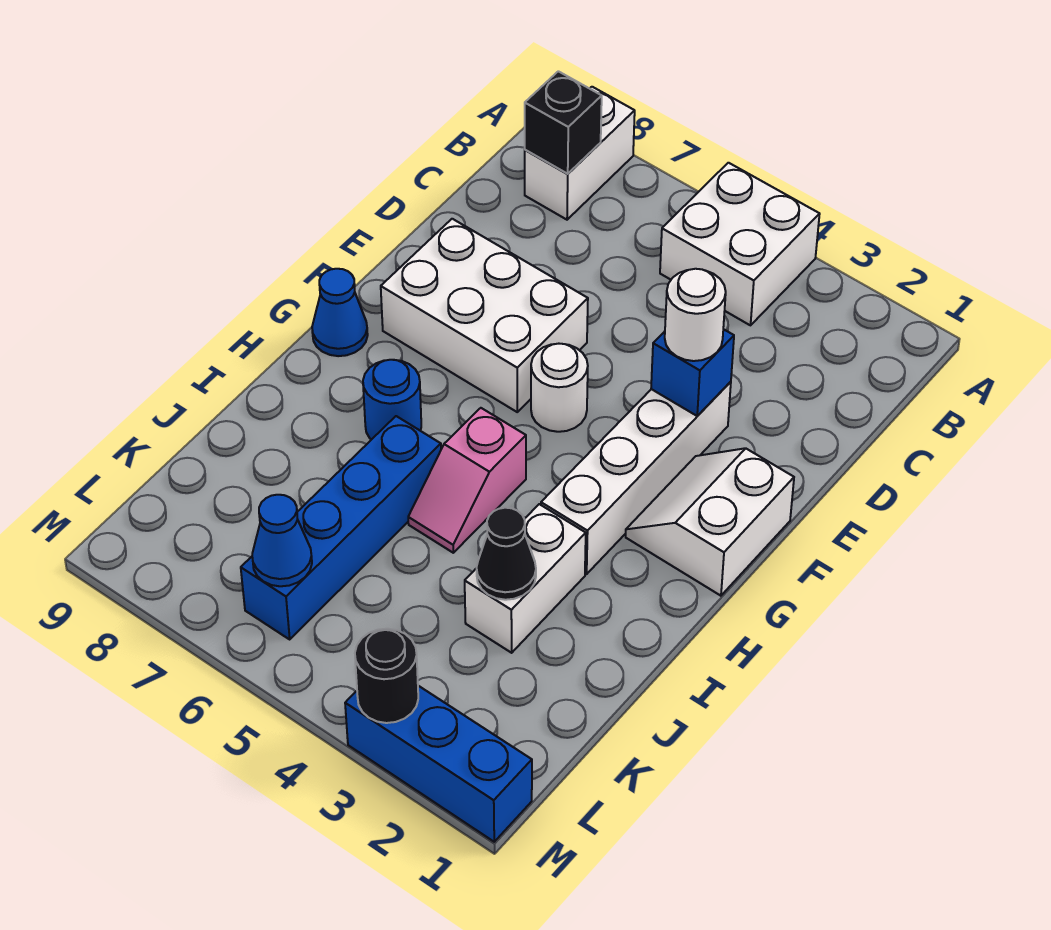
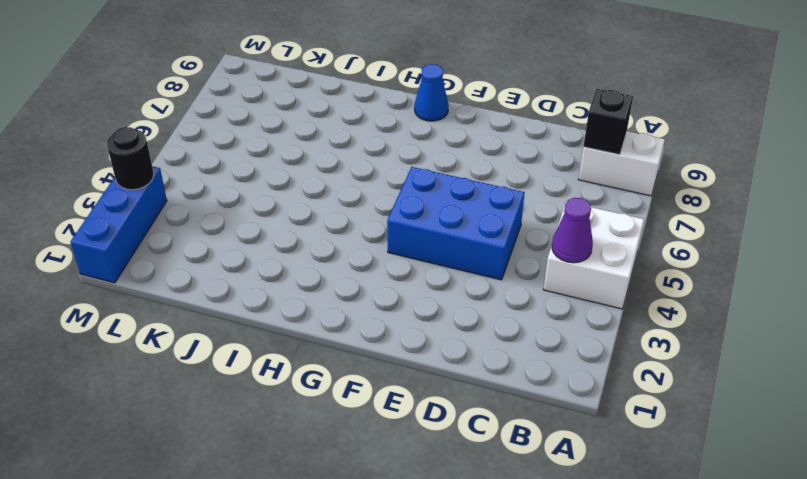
purple 1x1 cone [552,198,593,263] -> none
blue 2x3 brick [387,167,525,280] -> white 1x1 round brick [531,344,588,432]
none -> white 1x4 brick [541,382,731,574]
none -> white 2x3 brick [381,219,588,412]
none -> white 2x2 slope [626,448,794,596]

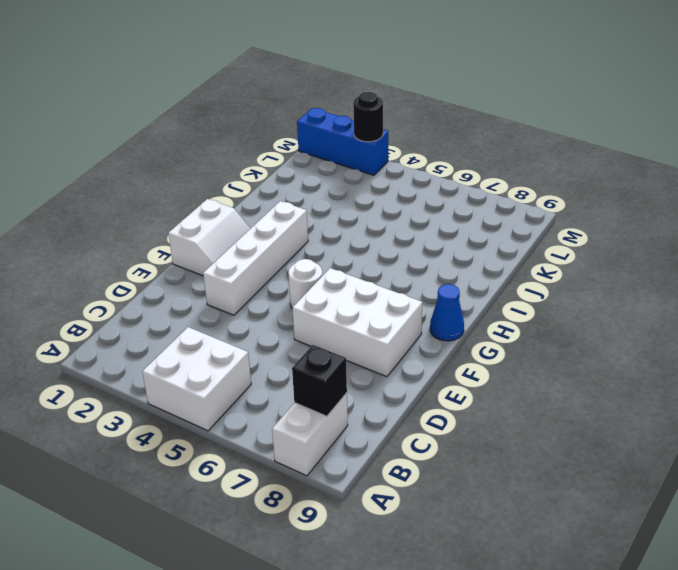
none -> pink 1x2 slope [408,408,526,553]
none -> blue 1x1 round brick [363,360,421,440]
none -> white 1x2 brick [465,504,586,653]

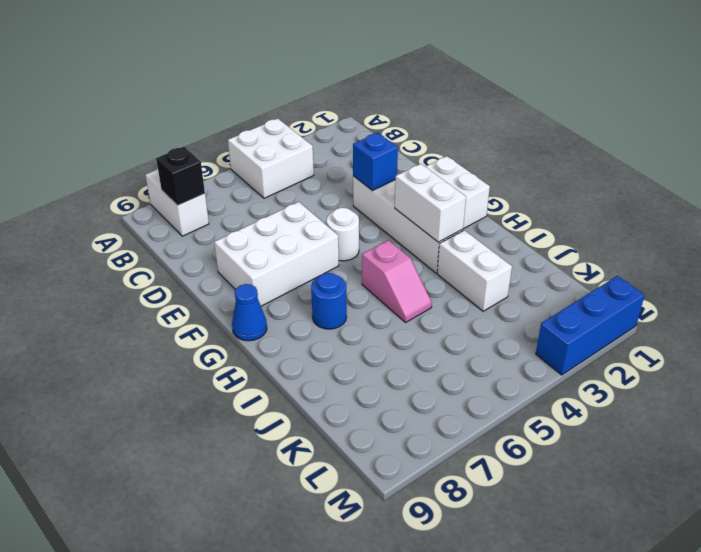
white 1x2 brick [395,164,466,242] -> none
none -> blue 1x4 brick [241,416,441,639]
none -> black 1x1 cone [477,508,536,600]
none -> blue 1x1 cone [252,495,312,586]

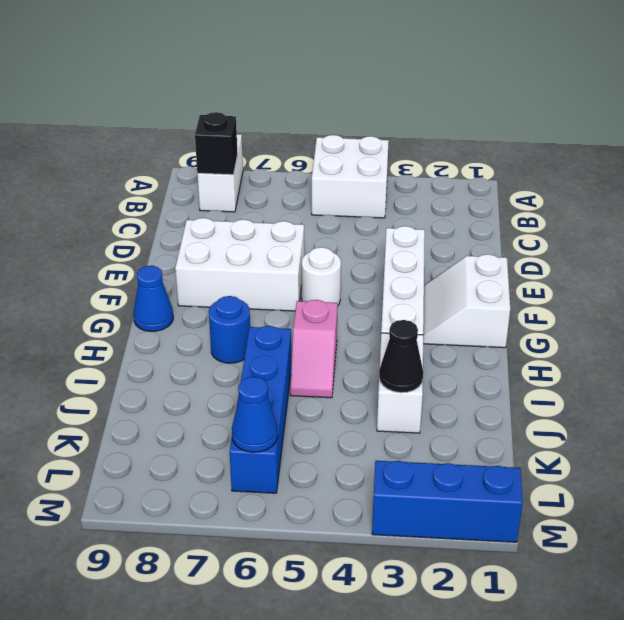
none -> blue 1x1 brick [651,329,734,416]
none -> black 1x1 round brick [355,629,418,723]
none -> white 1x1 round brick [665,269,726,361]

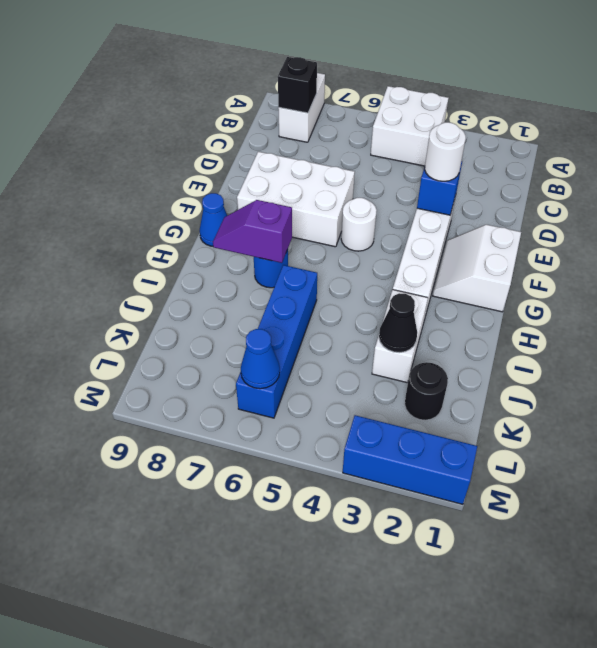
purple 1x2 slope [213,200,292,263] -> none
black 1x1 round brick [405,362,448,420] -> black 1x1 round brick moved to [355,629,418,723]
none -> pink 1x2 slope [408,408,526,553]

